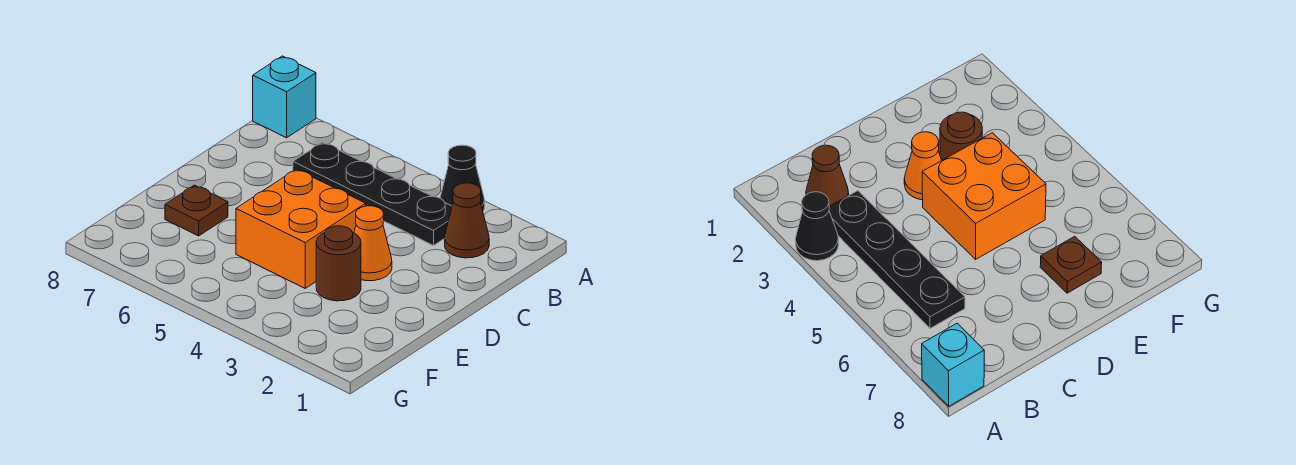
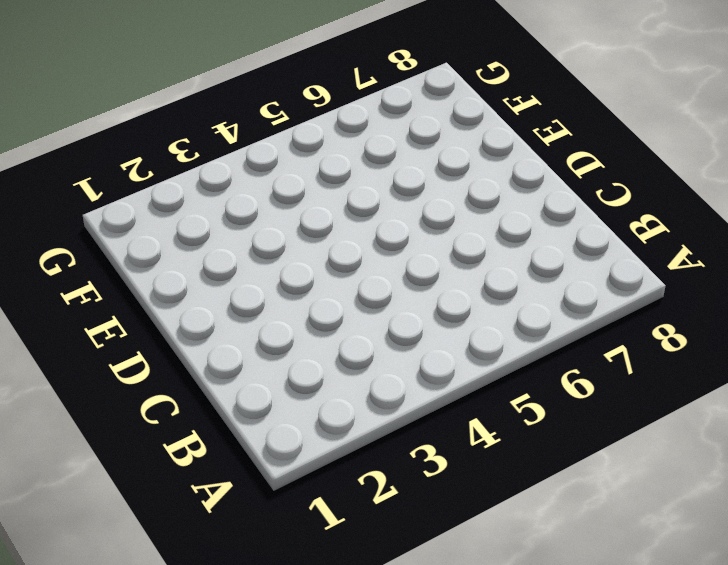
none -> black 1x1 cone [440,145,485,211]
none -> cyan 1x1 brick [253,56,316,138]

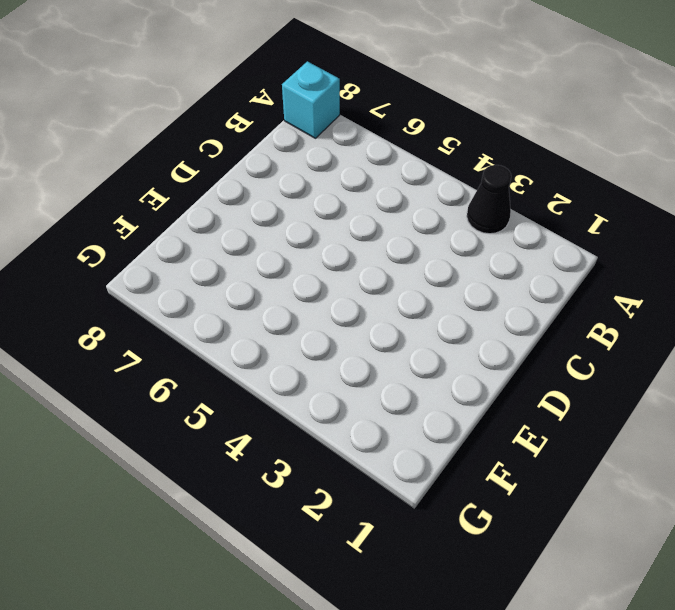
none -> brown 1x1 cone [445,183,489,258]
none -> black 1x4 plate [293,142,452,246]

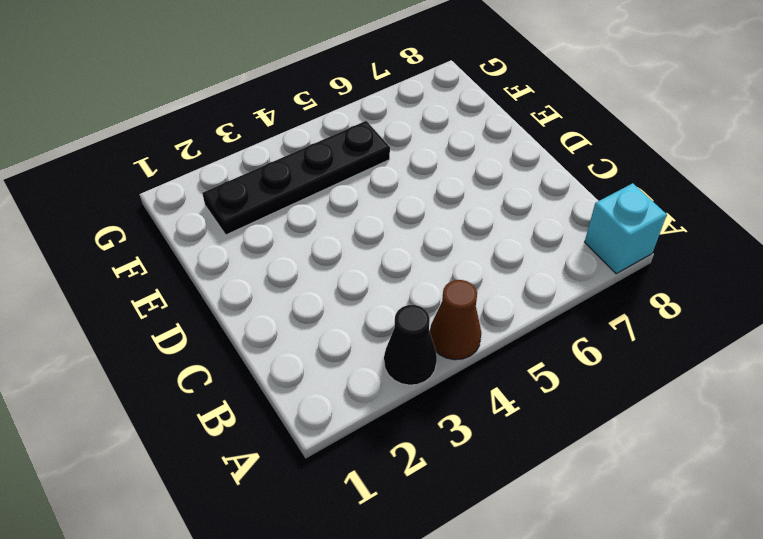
brown 1x1 cone [430,280,482,360] -> brown 1x1 cone moved to [445,183,489,258]
black 1x4 plate [202,121,390,235] -> black 1x4 plate moved to [293,142,452,246]
none -> orange 1x1 cone [354,206,392,281]
none -> orange 2x2 brick [236,169,366,288]

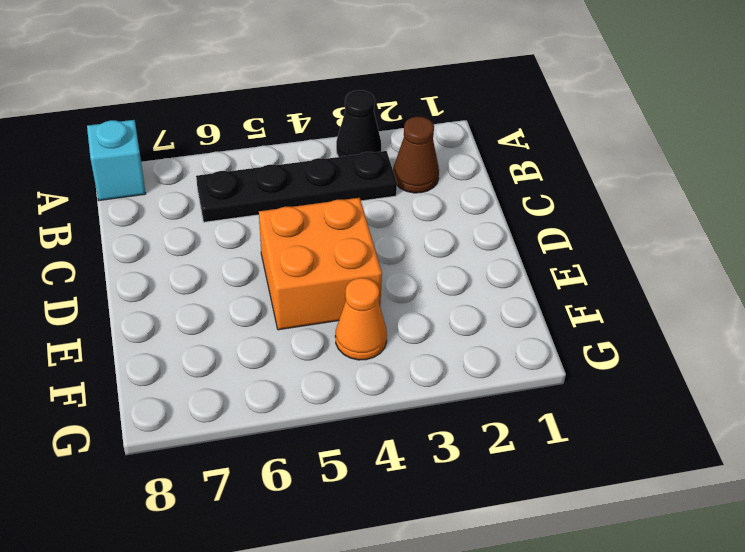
orange 1x1 cone [335,278,387,360] -> orange 1x1 cone moved to [354,206,392,281]
none -> brown 1x1 round brick [316,226,361,301]
none -> brown 1x1 plate [165,185,228,236]

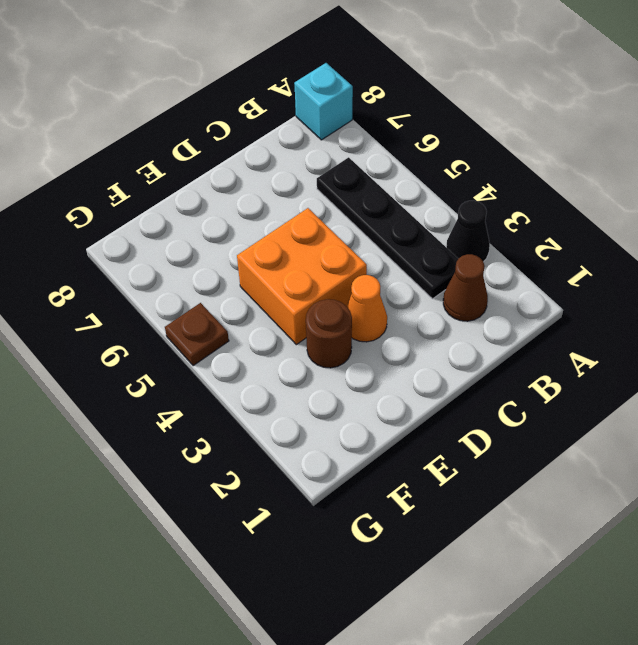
brown 1x1 plate [165,303,229,366] -> brown 1x1 plate moved to [165,185,228,236]

